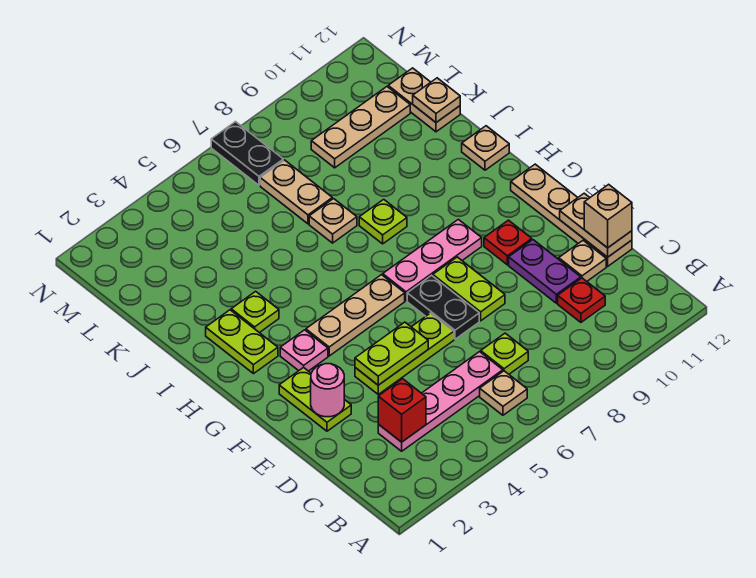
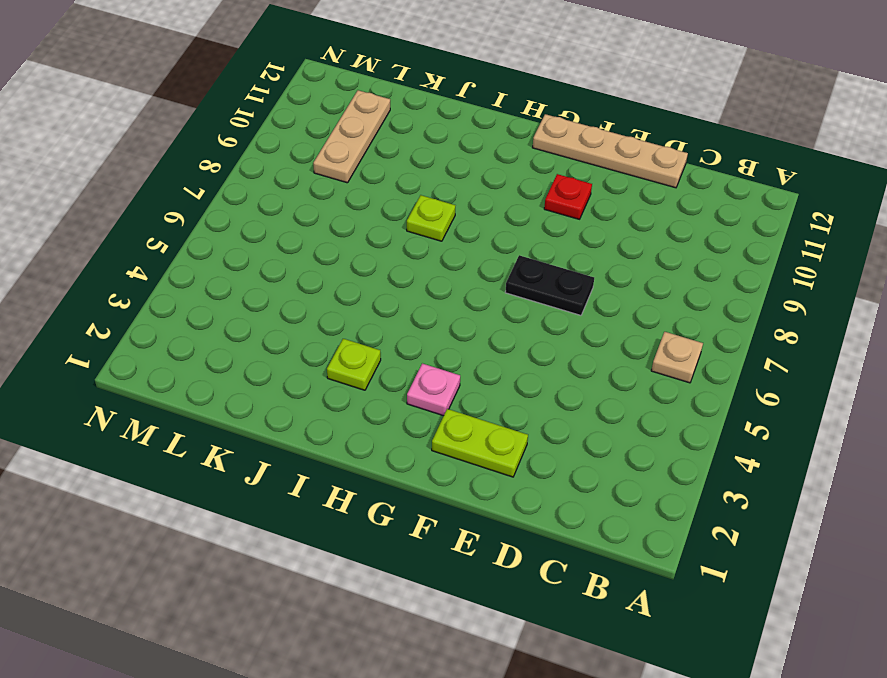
none -> pink 1x4 plate [378,352,503,451]
none -> lime 1x1 plate [481,333,528,374]
none -> red 1x1 plate [558,278,605,322]
none -> purple 1x2 plate [509,240,581,303]

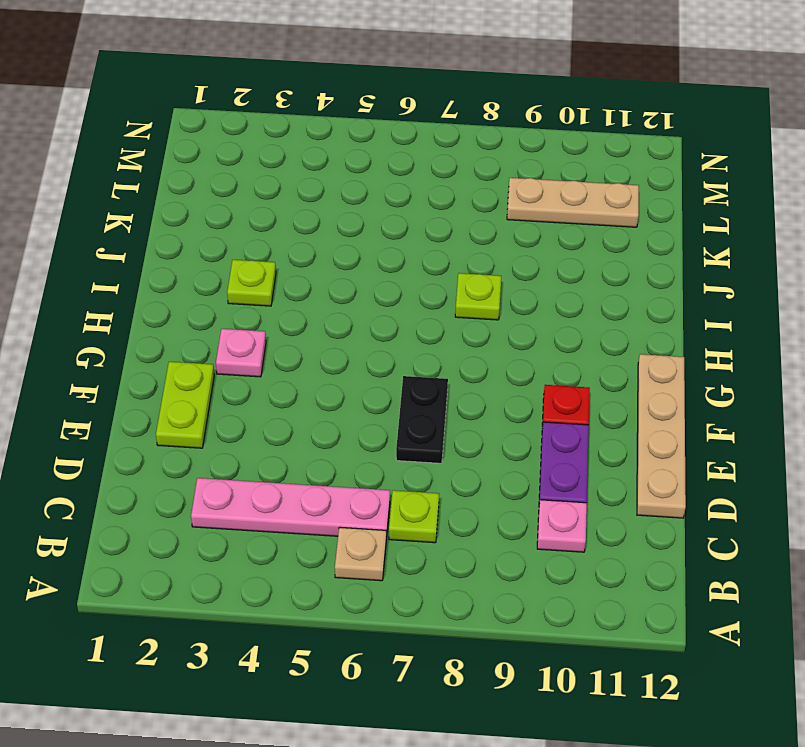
pink 1x1 plate [537,500,587,552] -> red 1x1 plate [558,278,605,322]
none -> tan 1x1 plate [559,241,606,281]
none -> lime 1x3 plate [355,313,454,394]
none -> lime 1x2 plate [433,257,505,321]
none -> tan 1x3 plate [306,275,405,356]

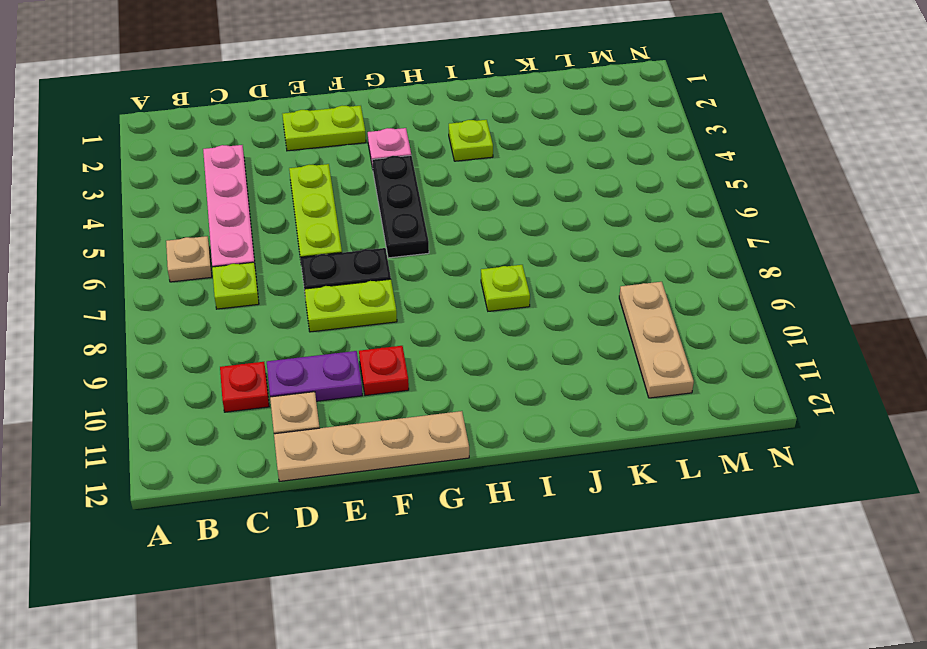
black 1x3 plate [372,155,429,258] -> tan 1x3 plate [306,275,405,356]
none -> pink 1x3 plate [383,219,482,301]
none -> lime 1x2 plate [206,310,278,374]
none -> tan 1x1 plate [462,126,509,170]
none -> tan 1x1 plate [309,199,357,243]

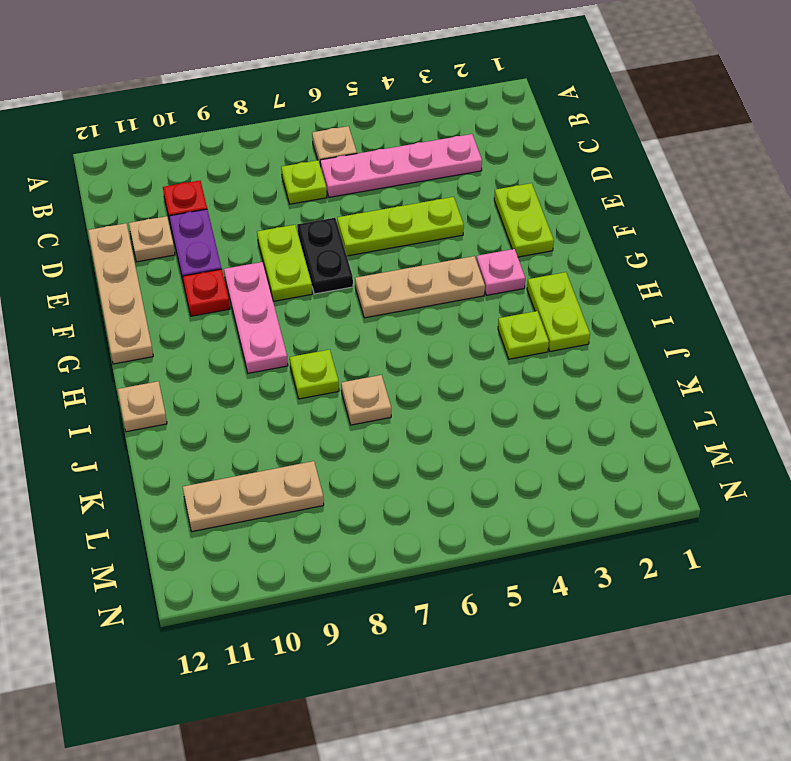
pink 1x3 plate [224,262,288,373] -> pink 1x3 plate turned to [383,219,482,301]
none -> tan 1x2 plate [260,160,332,224]
none -> tan 1x2 plate [388,68,460,132]
none -> black 1x2 plate [211,122,283,185]
none -> red 1x1 brick [378,379,426,442]

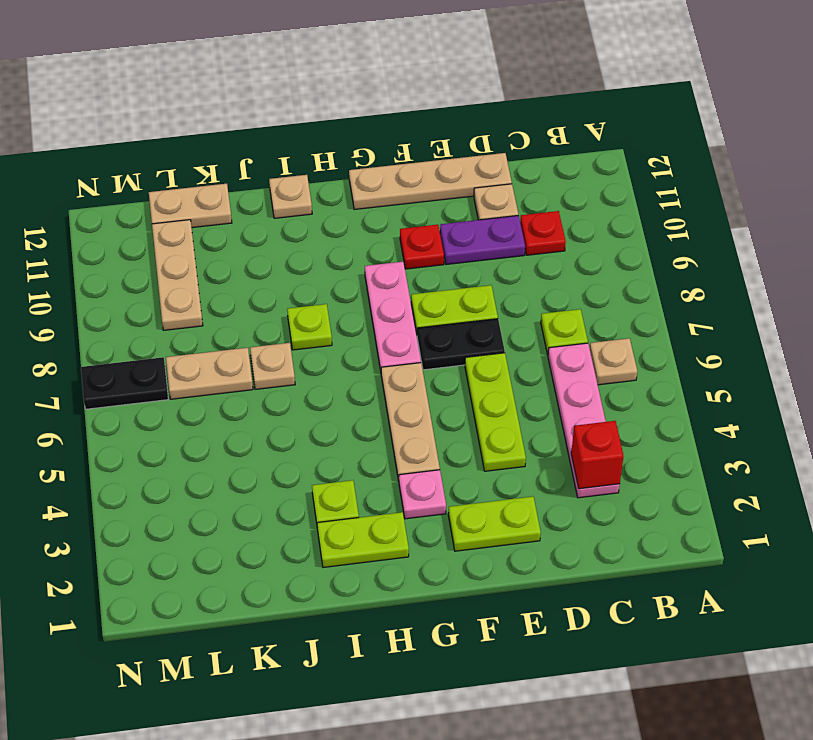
none -> tan 1x2 plate [560,193,632,257]
none -> pink 1x1 round brick [311,364,344,417]
none -> lime 1x2 plate [355,322,428,385]
none -> tan 1x1 plate [413,78,460,122]

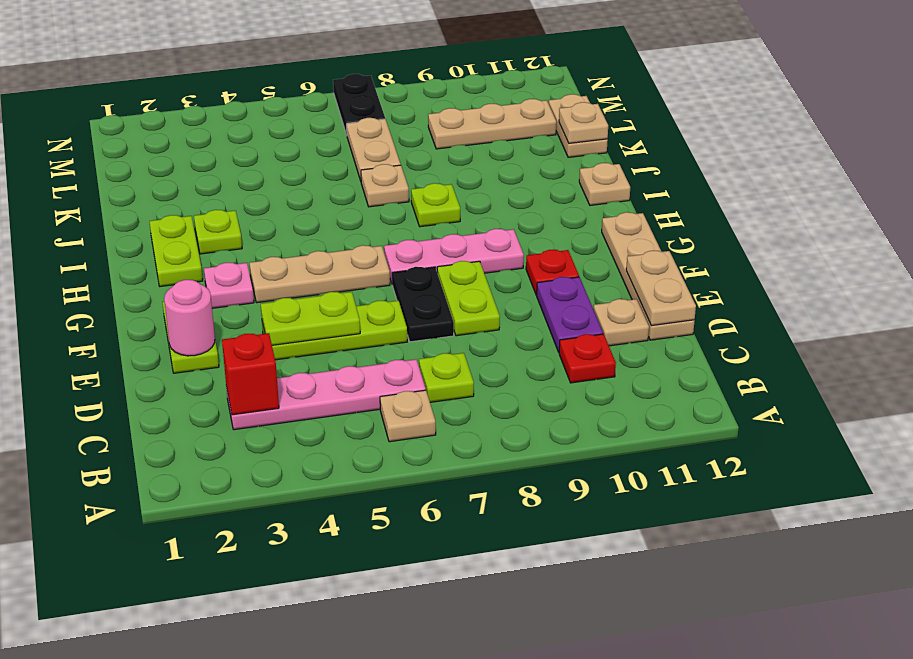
none -> tan 1x1 brick [584,184,632,248]

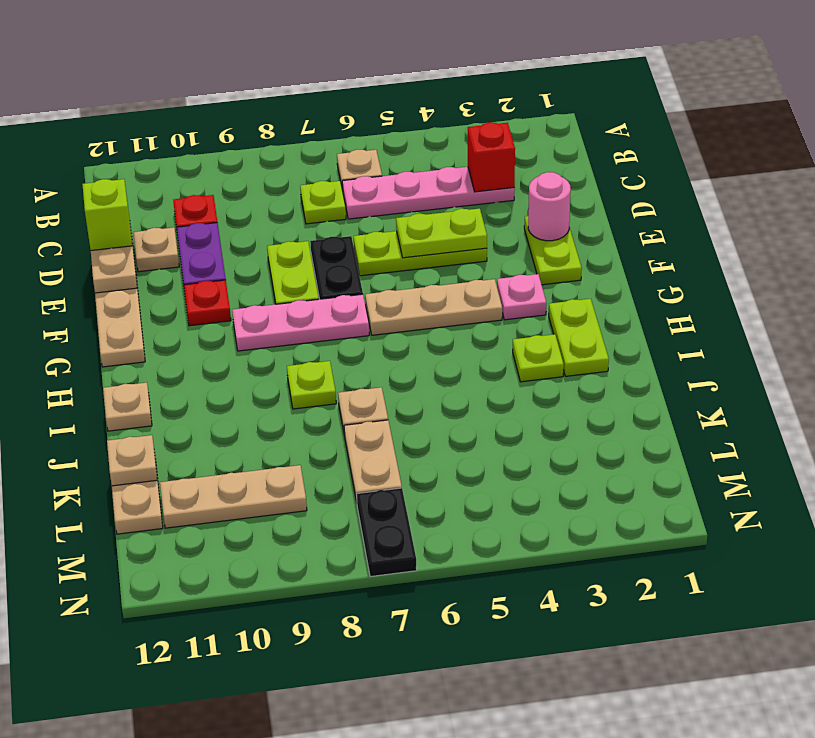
lime 1x1 brick [82,179,132,250] -> tan 1x1 brick [584,184,632,248]

